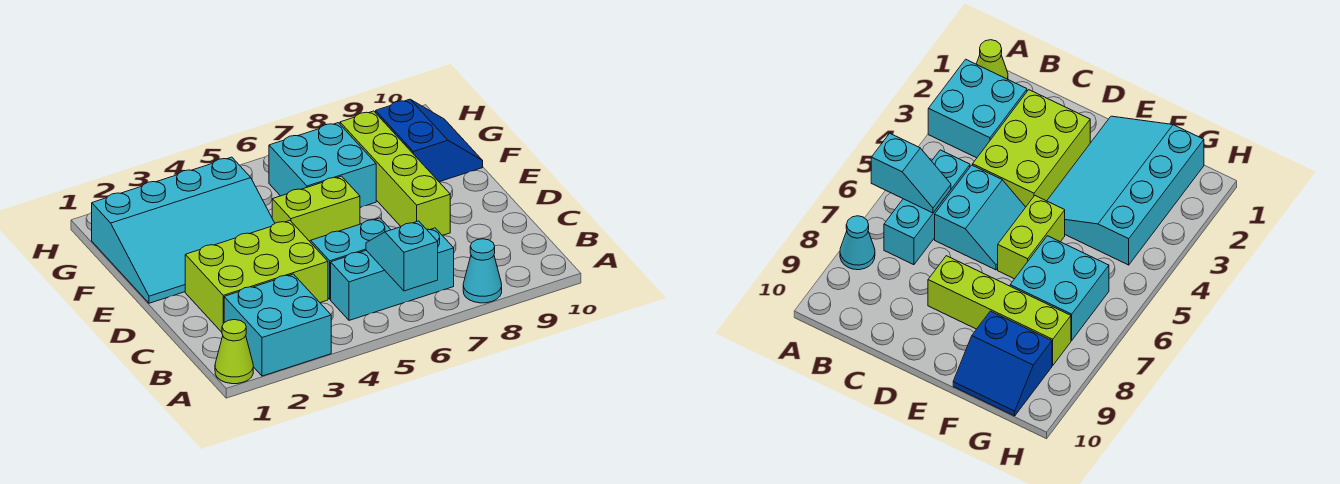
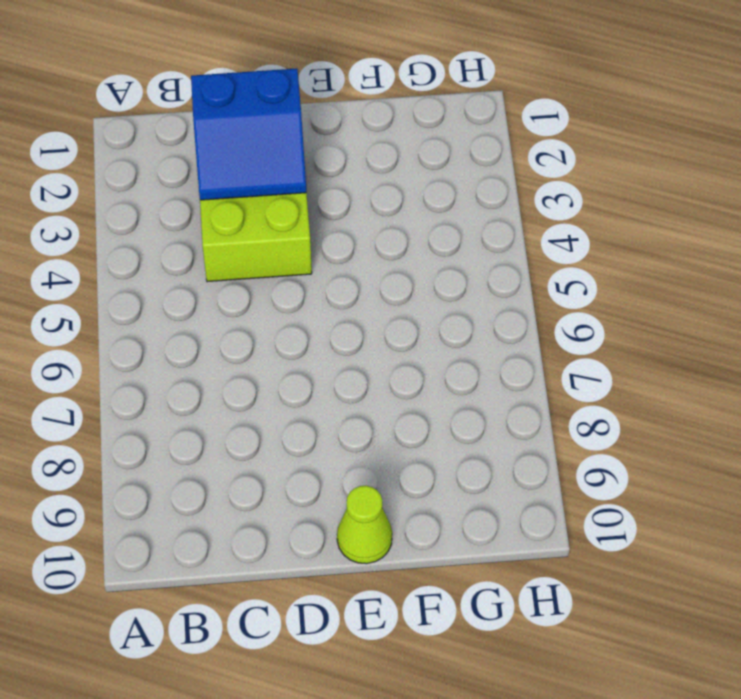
blue 2x2 slope [191,69,306,200] -> blue 2x2 slope moved to [376,99,483,182]
lime 1x1 cone [337,486,392,564] -> lime 1x1 cone moved to [215,320,253,384]
none -> cyan 2x2 brick [224,274,331,376]
none -> cyan 1x1 cone [463,239,502,303]
none -> cyan 1x3 brick [331,228,454,320]

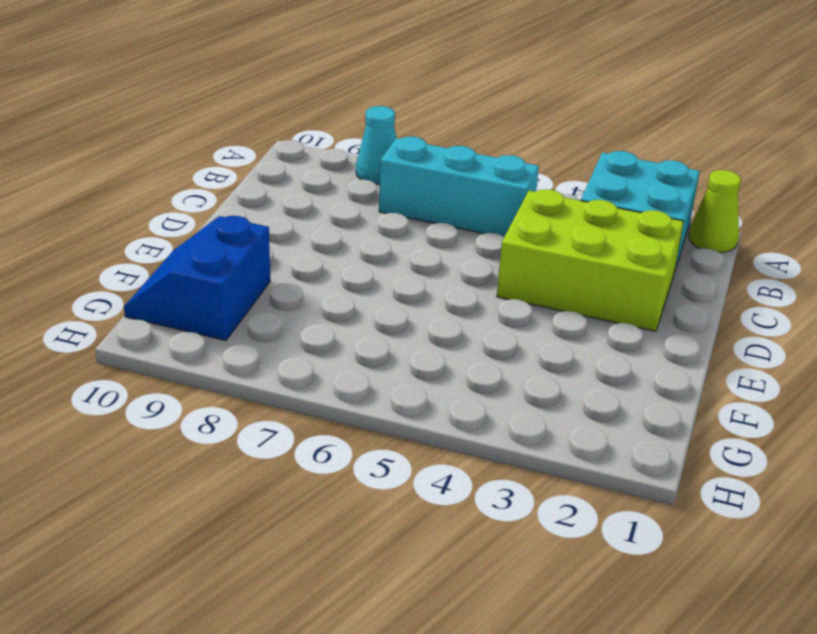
none -> cyan 2x2 slope [310,218,391,299]
none -> lime 1x4 brick [340,111,450,235]
none -> cyan 3x4 slope [92,157,275,303]

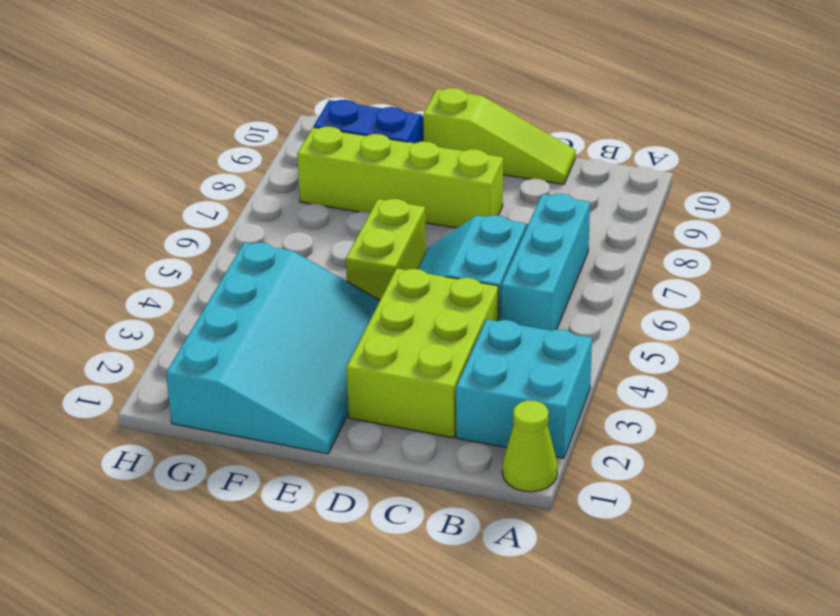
lime 1x3 slope [423,88,576,184] -> none
none -> cyan 1x1 cone [463,239,502,303]
none -> cyan 2x2 brick [269,123,376,207]
none -> cyan 1x2 slope [366,221,438,291]

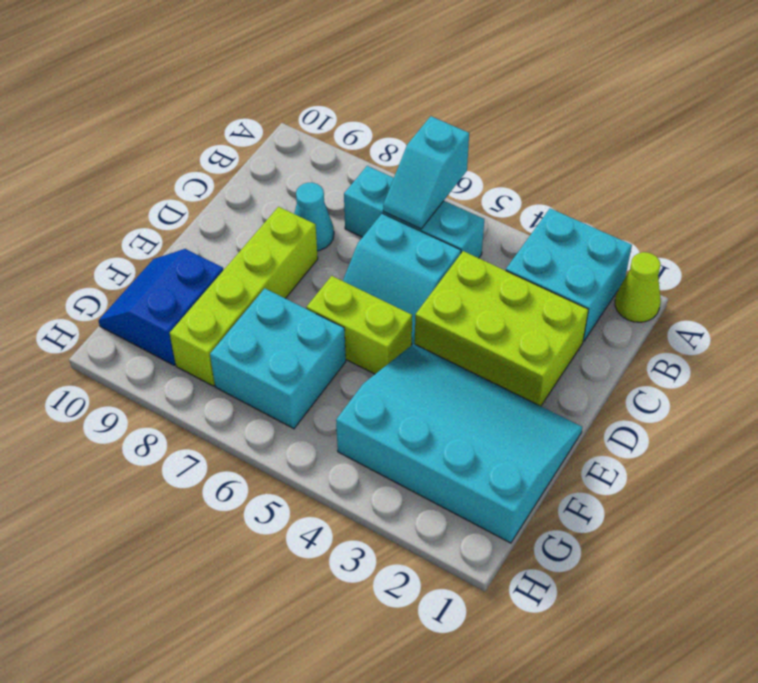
cyan 1x1 cone [294,183,334,251] -> cyan 1x1 cone moved to [463,239,502,303]

